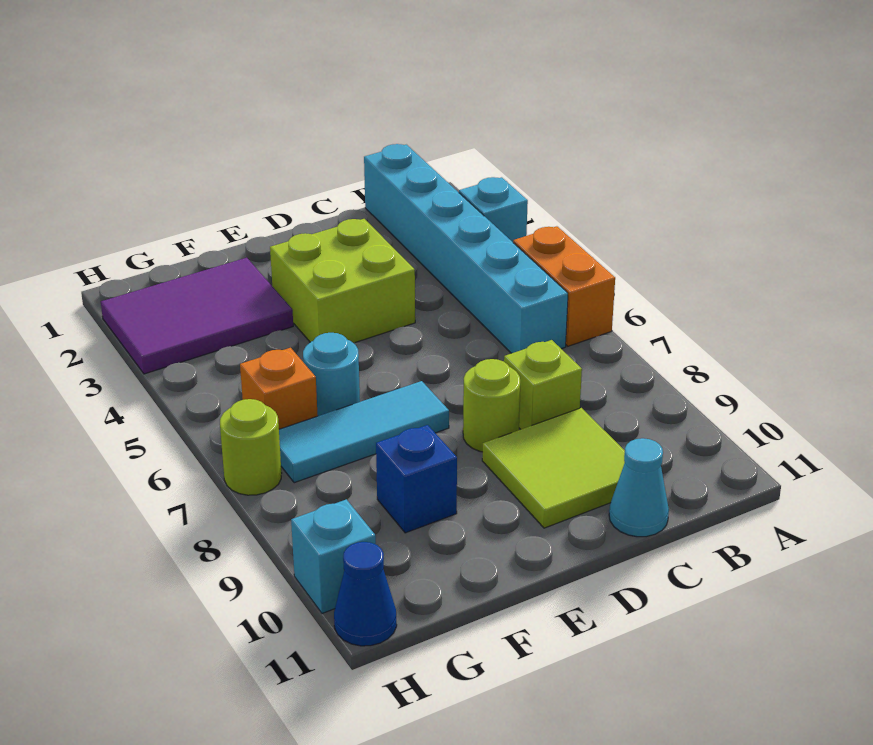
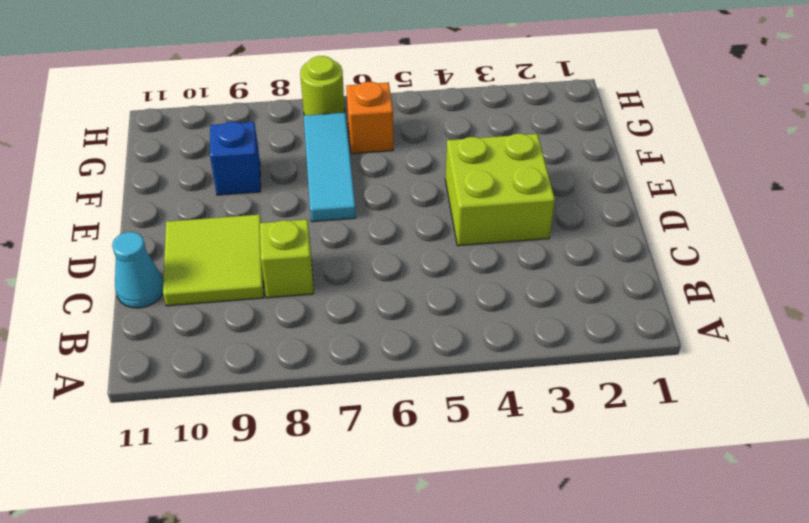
none -> cyan 1x1 brick [459,177,528,242]
none -> orange 1x2 brick [513,226,615,346]
none -> cyan 1x6 brick [364,144,568,353]

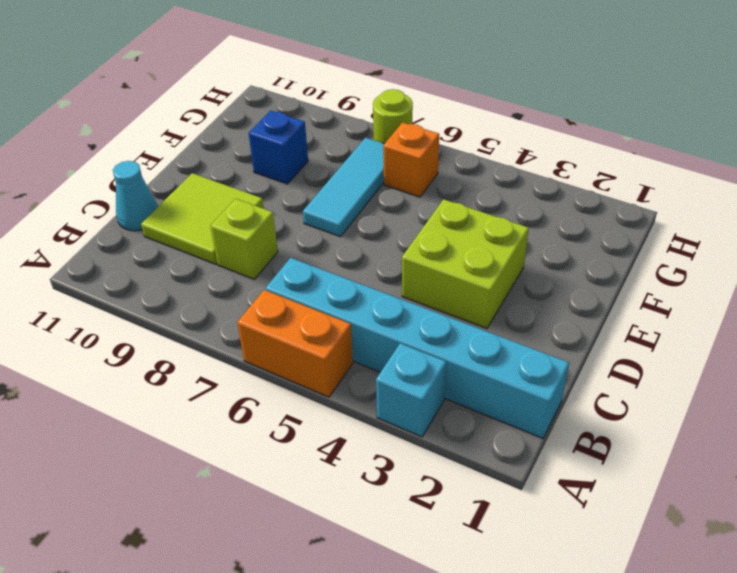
none -> lime 1x1 round brick [463,359,520,452]
none -> purple 2x3 tile [101,258,293,374]
none -> cyan 1x1 round brick [303,333,360,416]

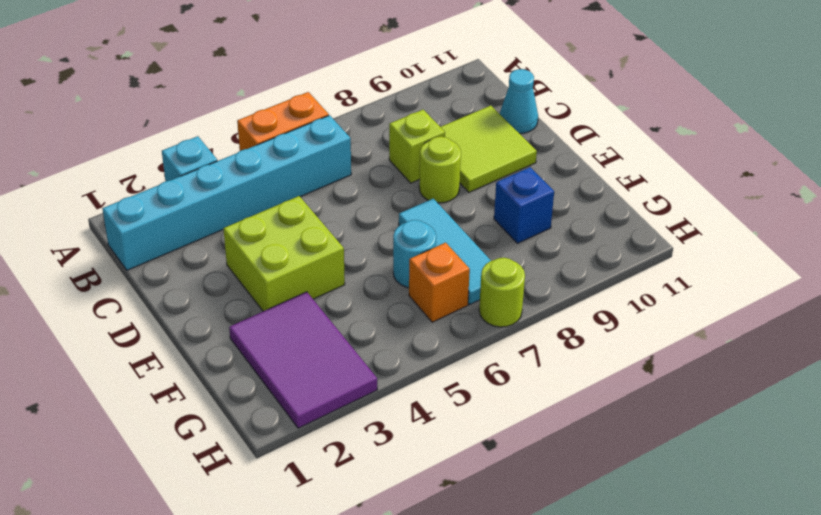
none -> cyan 1x1 brick [291,499,376,613]
none -> blue 1x1 cone [334,542,397,646]

